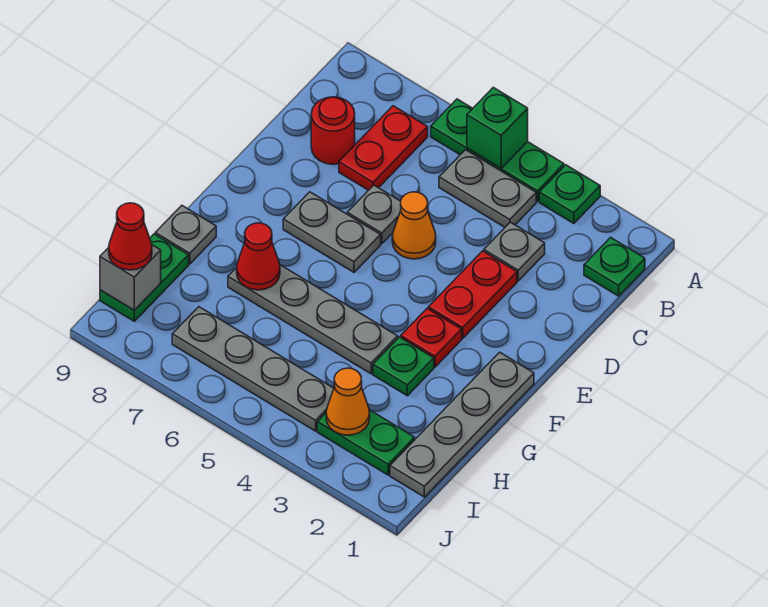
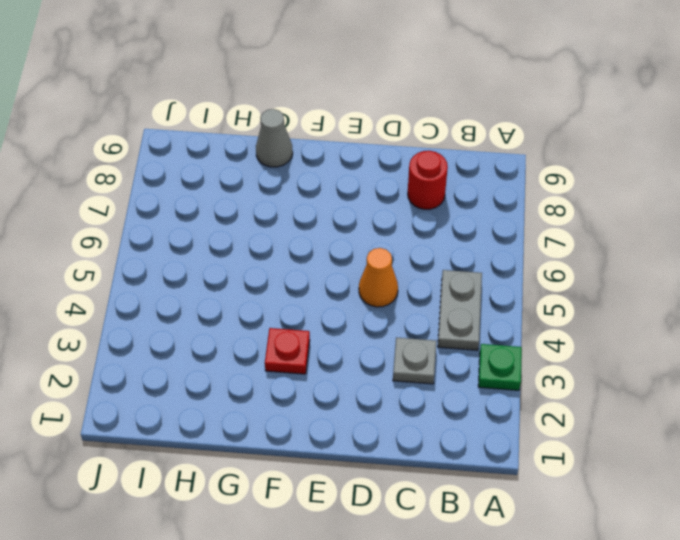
grey 1x1 cone [256,109,293,167] -> grey 1x1 plate [155,205,216,264]
none -> green 1x3 plate [431,99,564,202]
none -> green 1x1 plate [584,237,645,296]
none -> red 1x2 plate [339,106,428,190]

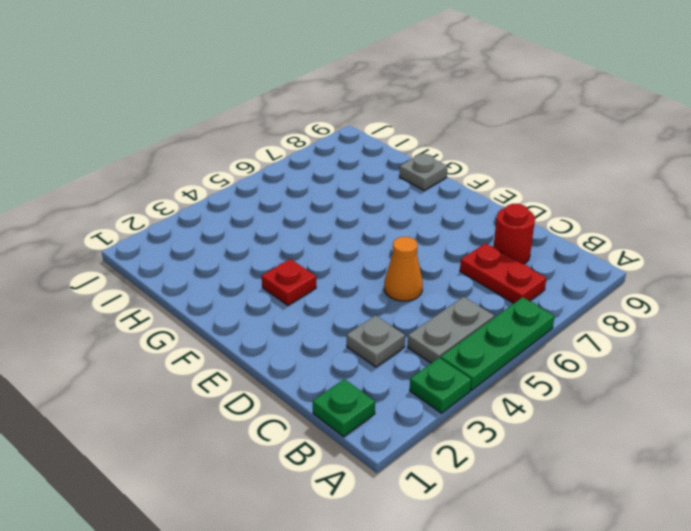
none -> red 1x2 plate [428,251,517,338]
none -> grey 1x1 plate [347,185,401,244]
none -> grey 1x2 plate [283,192,381,272]

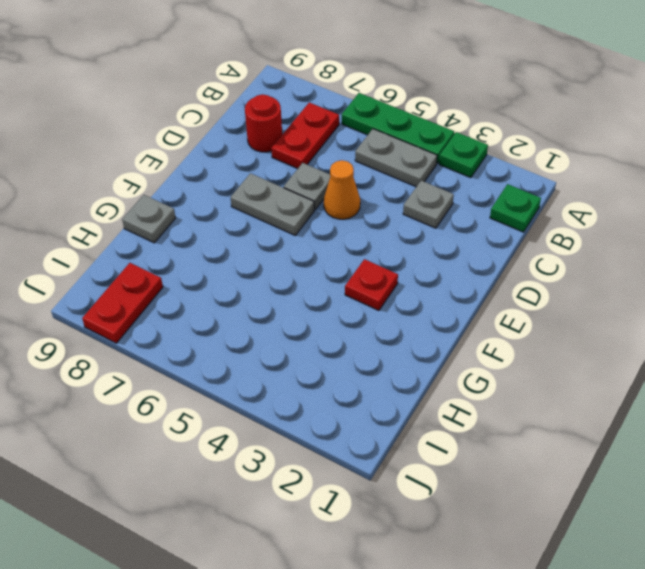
red 1x2 plate [82,263,163,343] -> red 1x2 plate moved to [428,251,517,338]
none -> grey 1x4 plate [390,352,534,497]
none -> green 1x1 plate [373,337,434,396]
none -> grey 1x4 plate [228,265,398,374]

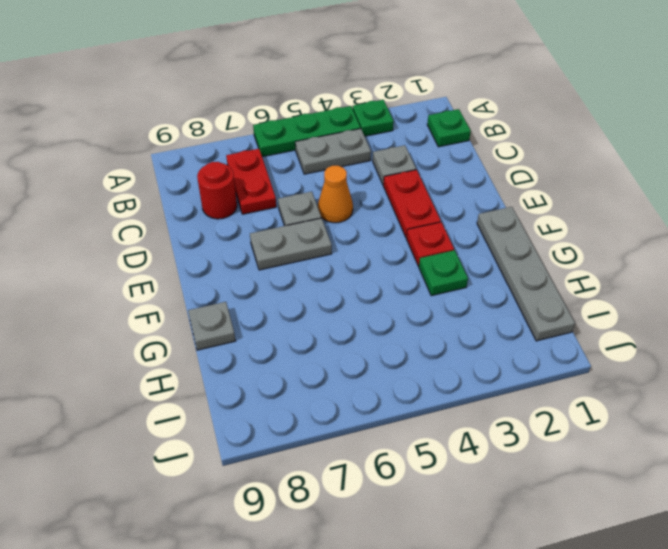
none -> grey 1x4 plate [228,265,398,374]
none -> green 1x2 plate [100,234,189,321]
none -> green 1x2 plate [317,410,415,475]

